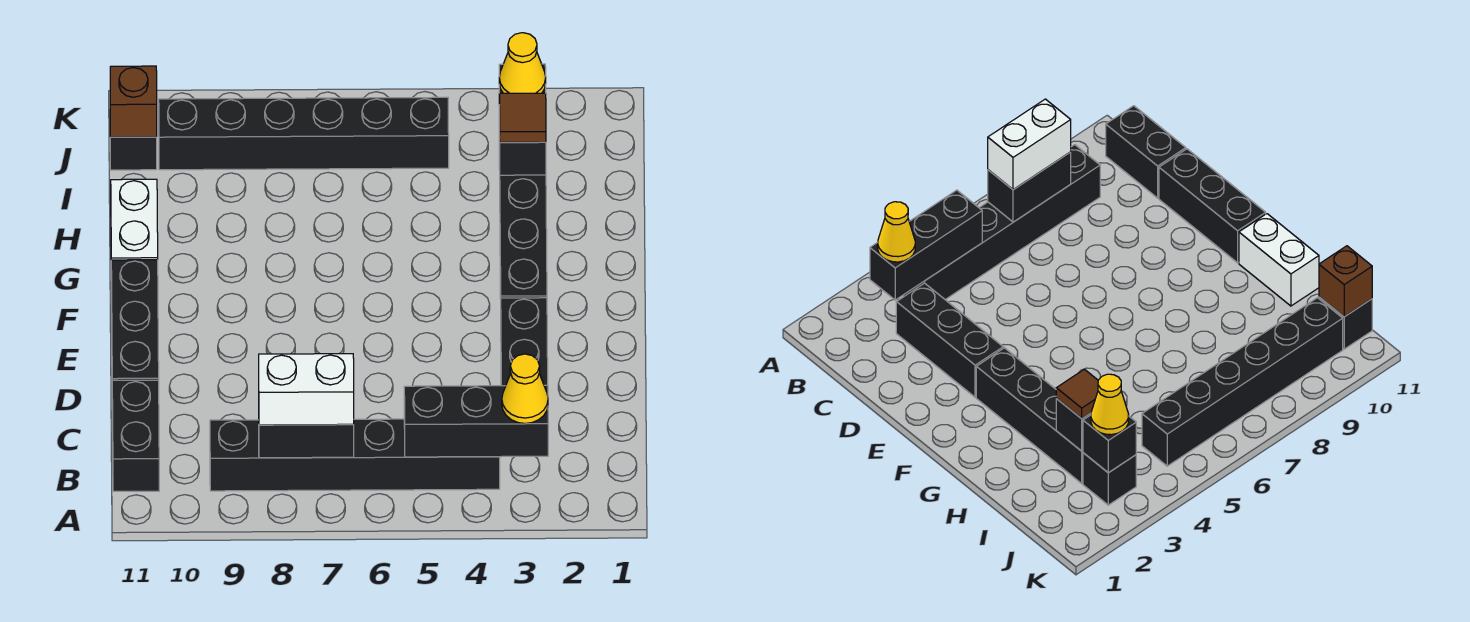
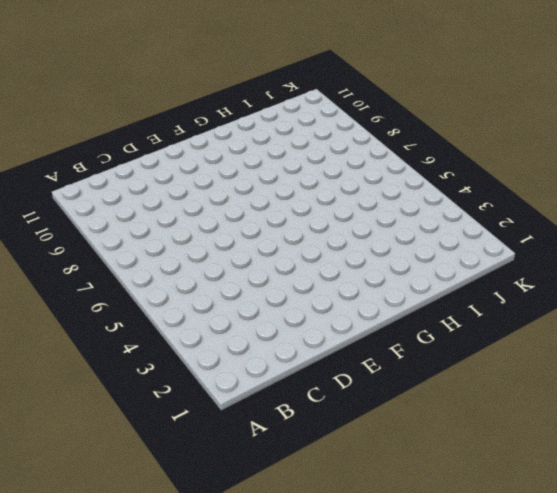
none -> black 1x6 brick [210,419,500,491]
none -> black 1x2 brick [112,380,159,491]
none -> black 1x3 brick [501,298,548,386]

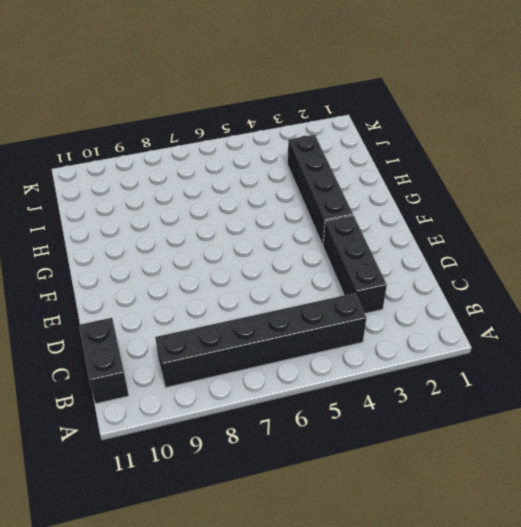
none -> black 1x3 brick [111,260,159,380]
none -> white 1x2 brick [111,179,158,260]
none -> black 1x1 brick [1083,453,1136,505]

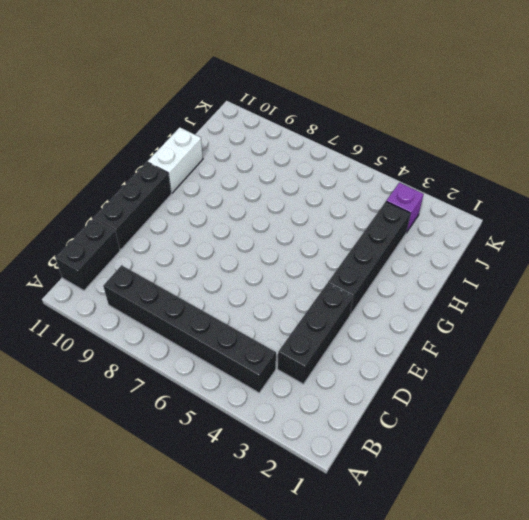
purple 1x1 brick [386,183,424,233] -> black 1x1 brick [1083,453,1136,505]
none -> black 1x6 brick [159,97,449,170]
none -> black 1x1 brick [110,137,157,170]
none -> black 1x3 brick [404,385,548,457]

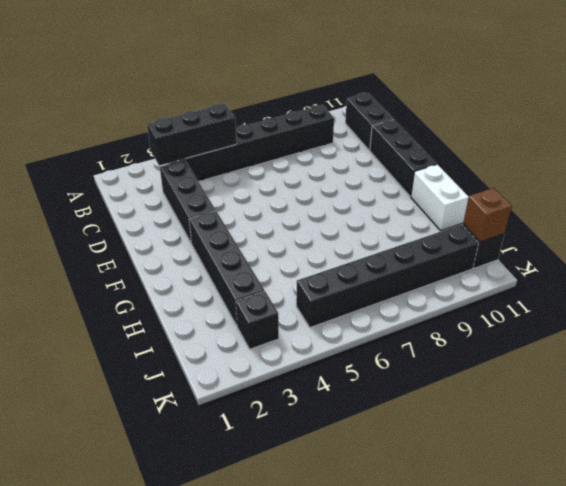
none -> black 1x2 brick [259,424,354,458]
none -> black 1x1 brick [499,105,546,175]
none -> black 1x1 brick [1083,415,1136,473]

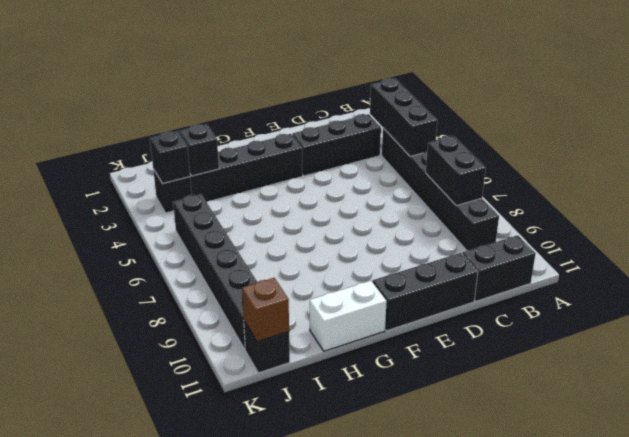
none -> yellow 1x1 cone [502,354,548,423]
none -> white 1x2 brick [259,354,354,425]
none -> brown 1x1 tile [499,93,546,142]

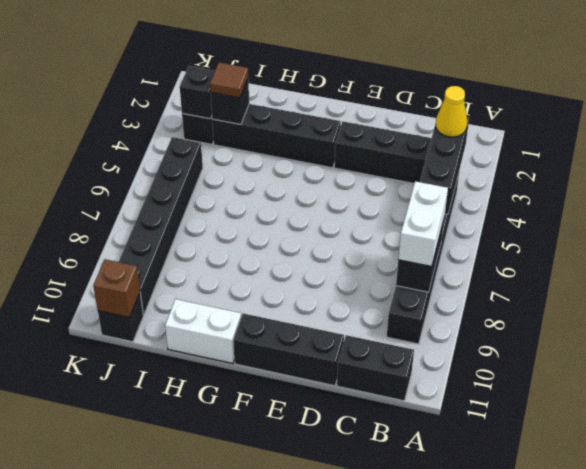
none -> yellow 1x1 cone [499,33,546,93]

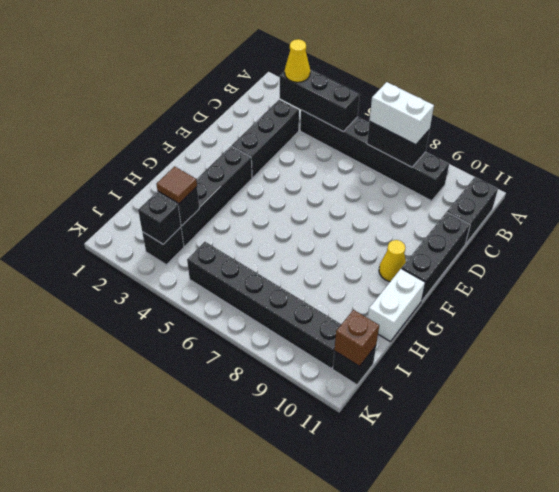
yellow 1x1 cone [379,240,406,282] -> yellow 1x1 cone moved to [499,33,546,93]

